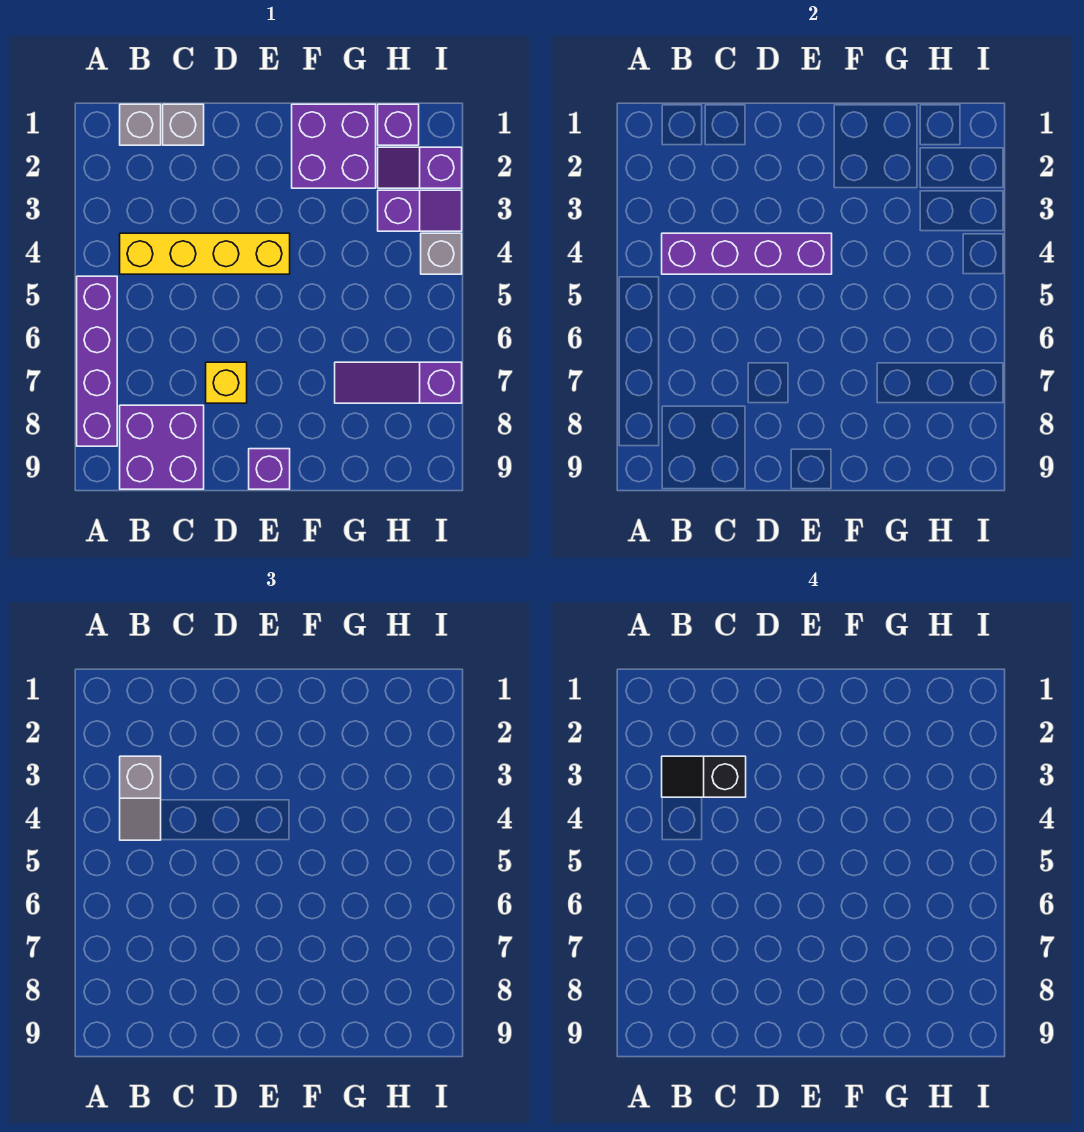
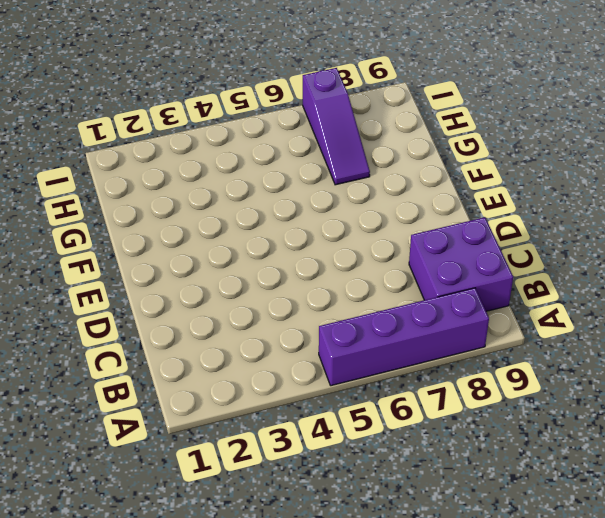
none -> grey 1x1 brick [120,104,161,145]
none -> yellow 1x4 brick [120,233,290,274]
none -> grey 1x1 brick [163,104,204,145]

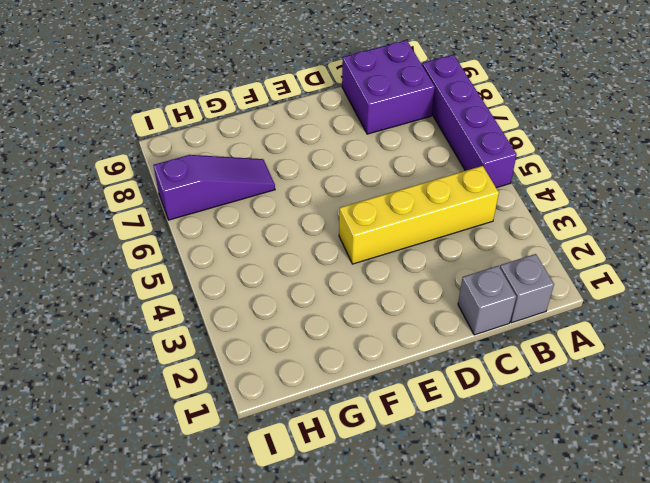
none -> yellow 1x1 brick [206,362,247,403]
none -> purple 1x1 brick [249,449,290,489]
none -> purple 2x2 brick [292,104,376,188]

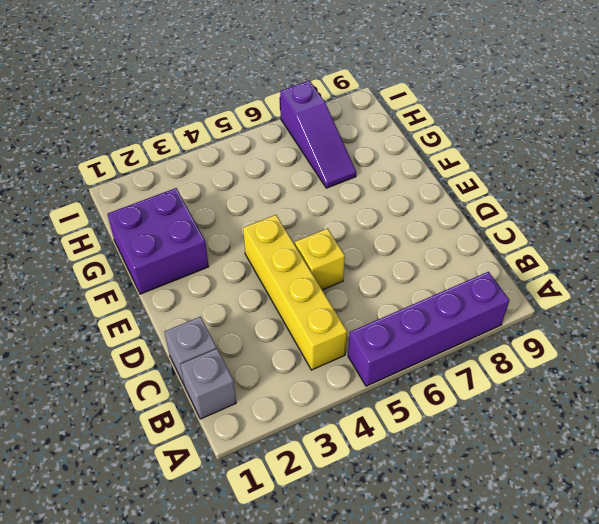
yellow 1x1 brick [295,229,345,290] -> yellow 1x1 brick moved to [206,362,247,403]
none -> purple 2x2 brick [120,405,204,489]
none -> purple 1x1 brick [249,449,290,489]
none -> purple 1x1 brick [378,104,419,145]

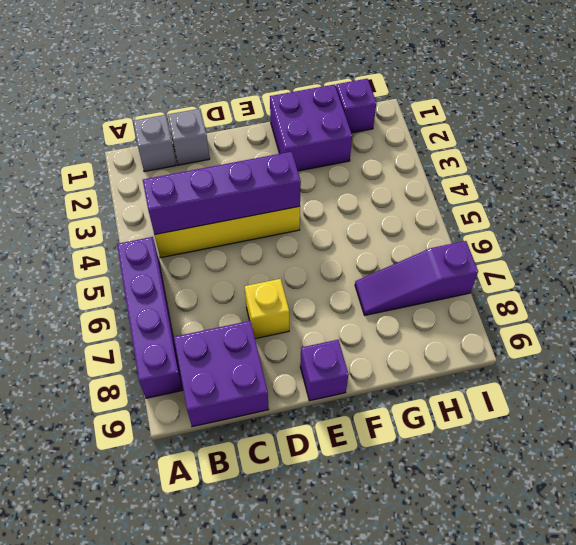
none -> purple 1x2 slope [378,147,462,188]
none -> purple 1x2 slope [378,190,462,231]
none -> grey 1x1 brick [421,233,462,274]

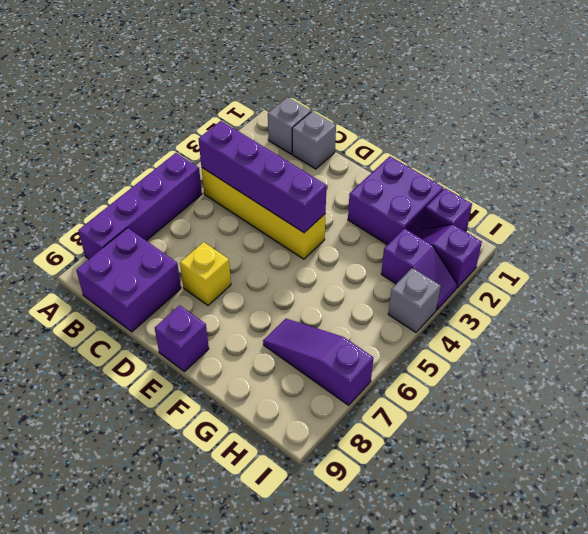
none -> grey 1x2 slope [120,756,161,840]
none -> black 1x2 slope [662,756,746,797]

